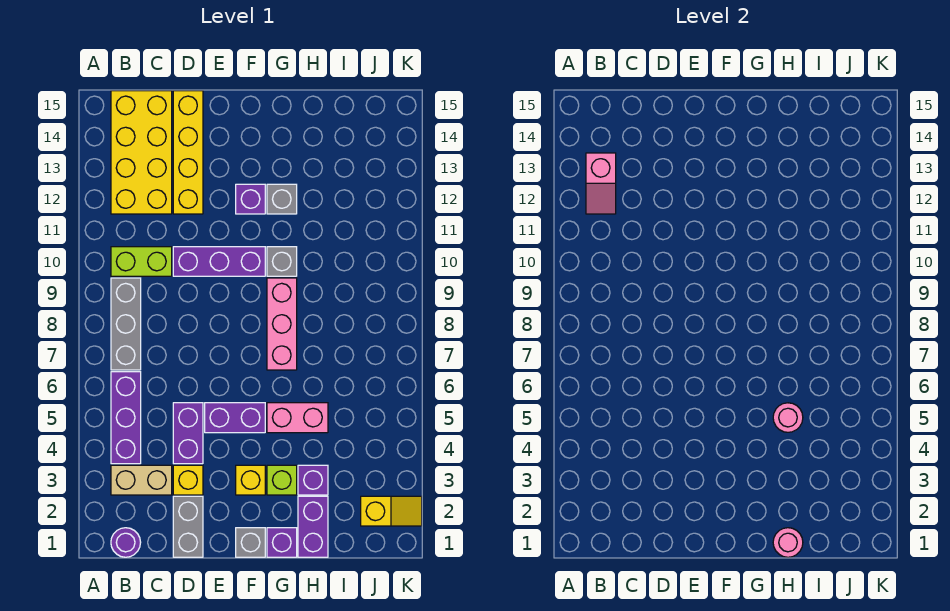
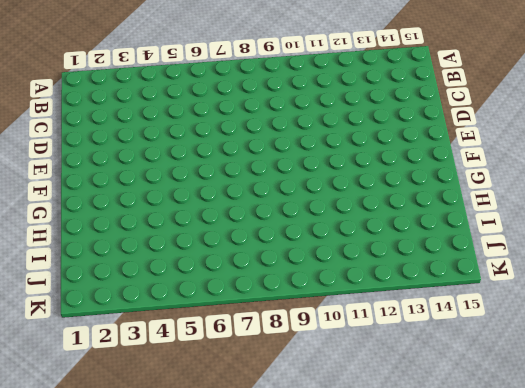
none -> purple 1x1 round brick [111,528,141,557]
none -> tan 1x2 brick [111,465,172,495]
none -> purple 1x3 brick [111,372,141,464]

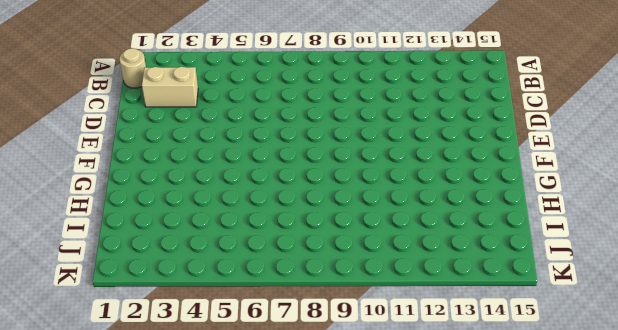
tan 1x1 round brick [119,48,146,88] -> purple 1x1 round brick [111,528,141,557]
tan 1x2 brick [142,67,198,107] -> tan 1x2 brick turned to [111,465,172,495]
none -> purple 1x3 brick [111,372,141,464]
none -> grey 1x3 brick [111,278,141,370]
none -> lime 1x2 brick [111,247,172,276]

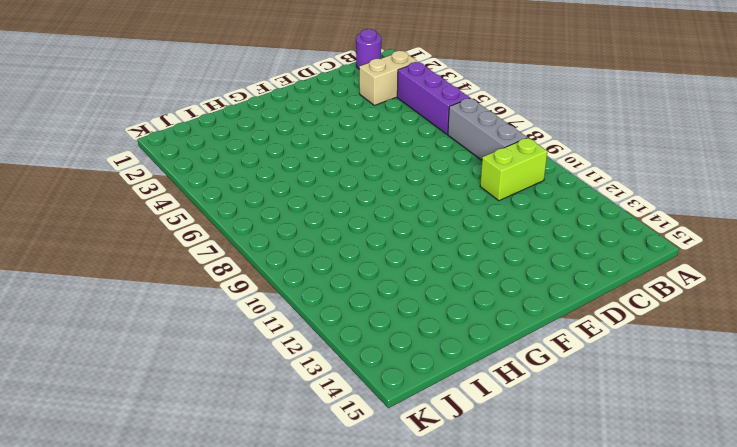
none -> yellow 2x4 brick [111,91,172,214]
none -> grey 1x2 brick [173,496,203,557]
none -> yellow 1x1 brick [173,465,203,495]

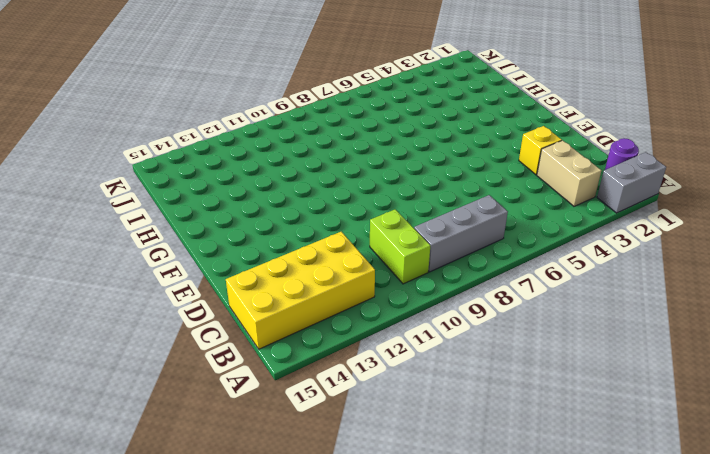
grey 1x2 brick [597,152,666,213] -> grey 1x2 brick moved to [173,496,203,557]
none -> purple 1x3 brick [111,372,141,464]
none -> purple 1x2 brick [173,403,203,464]
none -> purple 1x3 brick [173,247,265,276]

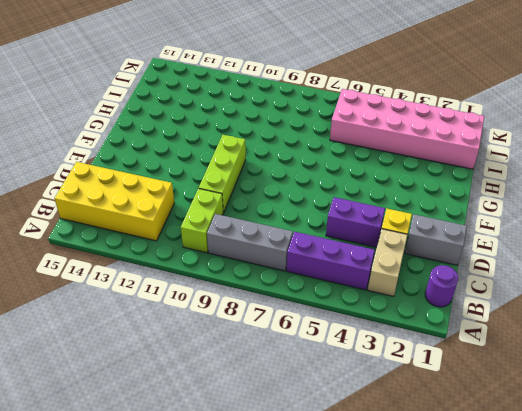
lime 1x3 brick [199,135,246,213] -> purple 1x3 brick [173,247,265,276]
pink 2x6 brick [330,89,484,169] -> yellow 1x2 slope [361,496,422,526]
none -> yellow 1x4 brick [173,91,203,214]
none -> purple 1x2 brick [205,403,265,433]
none -> grey 1x1 brick [236,528,265,557]

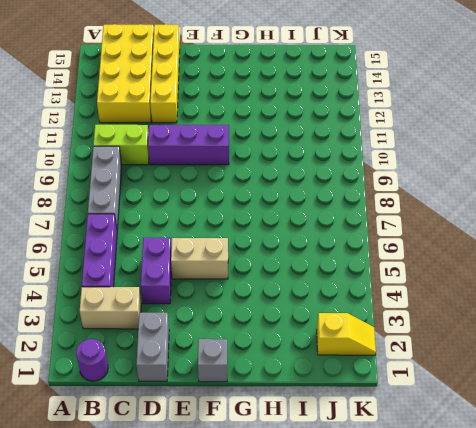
tan 1x2 brick [171,238,228,279] -> purple 1x2 brick [205,403,265,433]
none -> yellow 1x1 brick [173,465,203,495]
none -> yellow 1x1 brick [236,465,265,495]
none -> purple 1x1 brick [236,184,265,214]

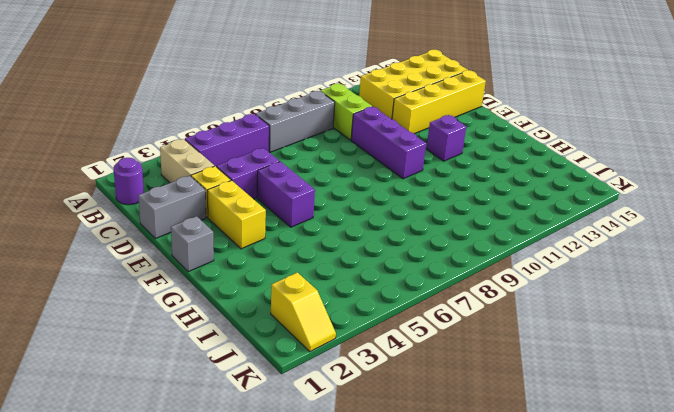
yellow 1x2 brick [207,180,266,249] -> yellow 1x1 brick [236,465,265,495]
none -> purple 1x1 brick [267,528,297,557]
none -> lime 1x1 brick [267,465,297,495]
none -> pink 1x2 brick [267,403,328,433]

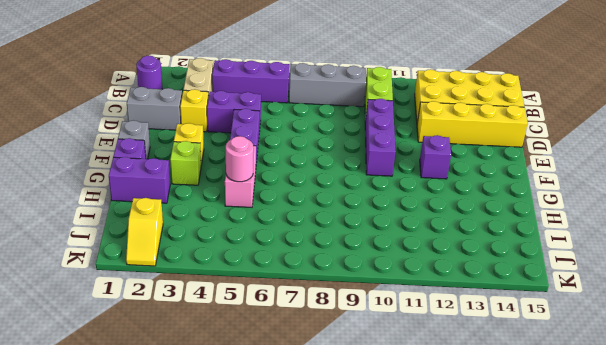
none -> pink 1x3 brick [267,278,297,370]
none -> grey 1x1 brick [267,247,297,276]
none -> grey 1x1 brick [267,184,297,214]

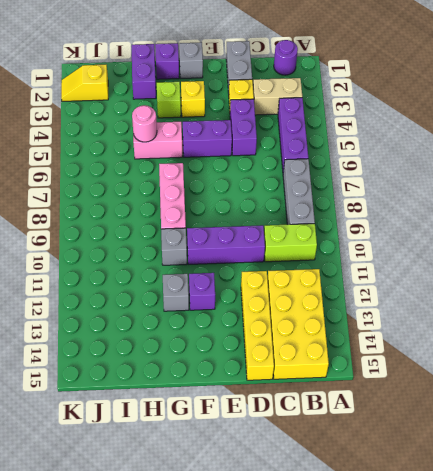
none -> purple 1x1 brick [298,465,328,495]
none -> pink 1x2 slope [586,153,616,214]
none -> pink 1x1 round brick [773,528,803,557]

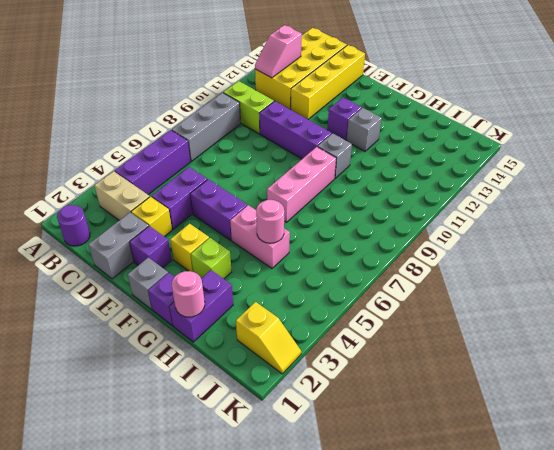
purple 1x1 brick [129,226,172,268] -> purple 1x1 brick moved to [298,465,328,495]

